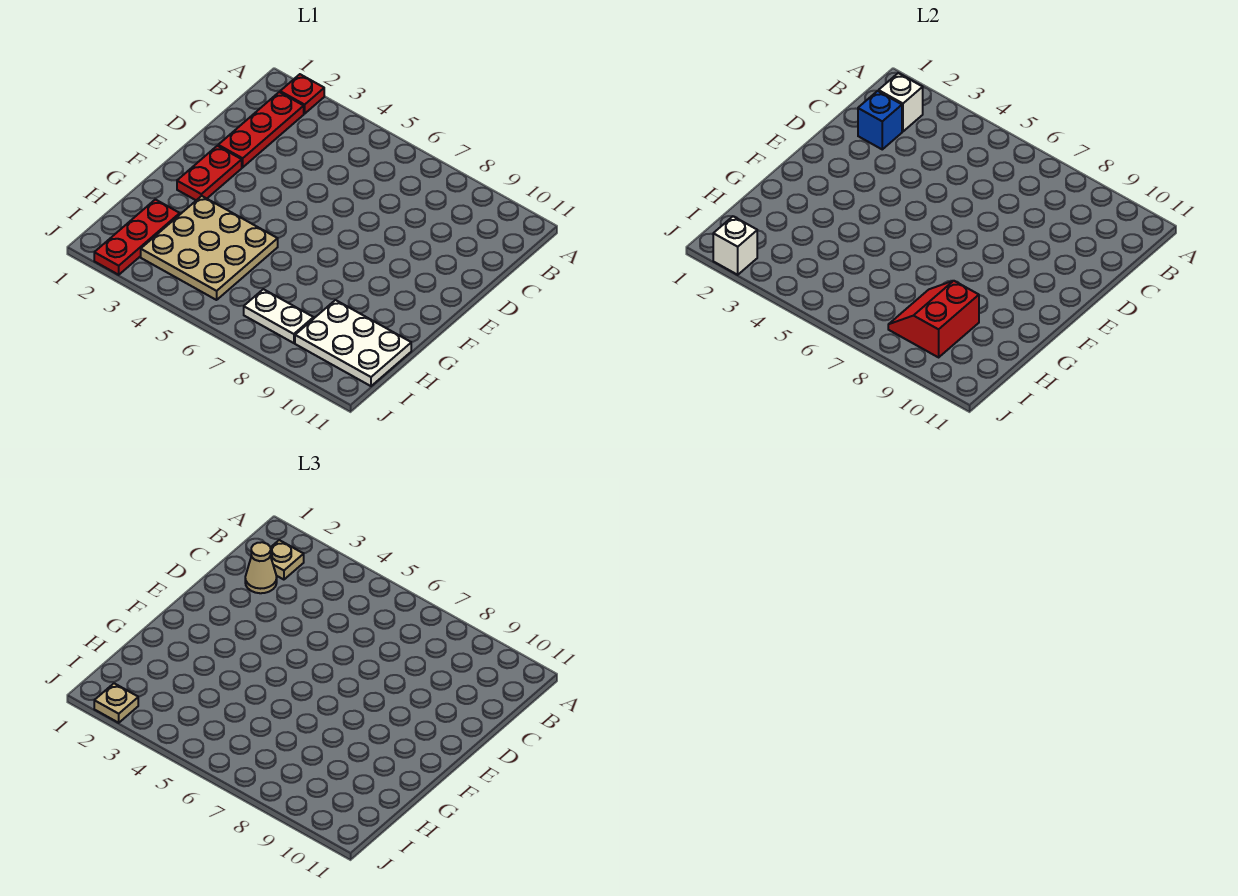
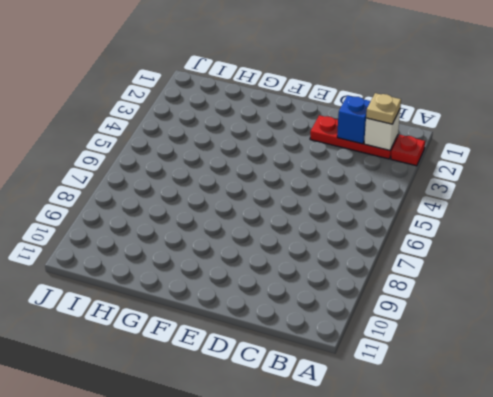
none -> red 1x2 plate [177,146,242,200]
none -> tan 3x3 plate [141,196,278,300]
none -> red 1x3 plate [94,199,180,275]

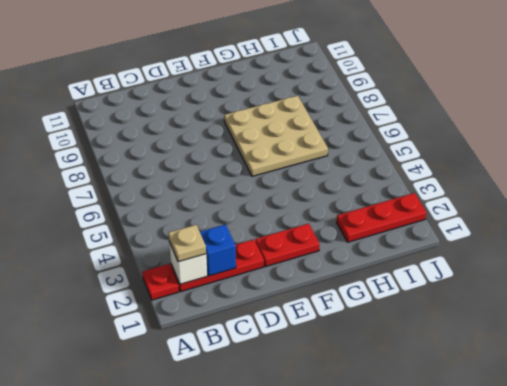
tan 3x3 plate [224,96,328,176] -> tan 3x3 plate moved to [141,196,278,300]
none -> white 2x3 plate [295,300,411,386]
none -> white 1x2 plate [244,289,314,343]
none -> red 2x2 slope [888,281,979,357]

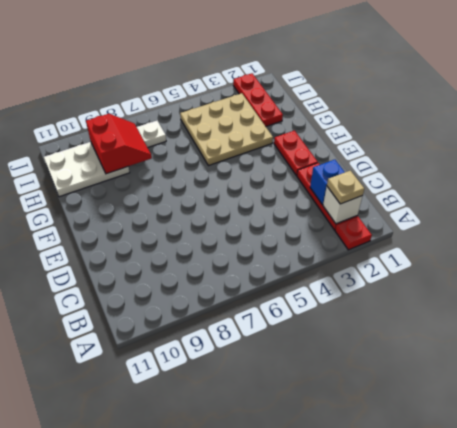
none -> white 1x1 brick [713,216,757,275]
none -> tan 1x1 cone [245,542,277,593]
none -> tan 1x1 plate [94,683,138,723]

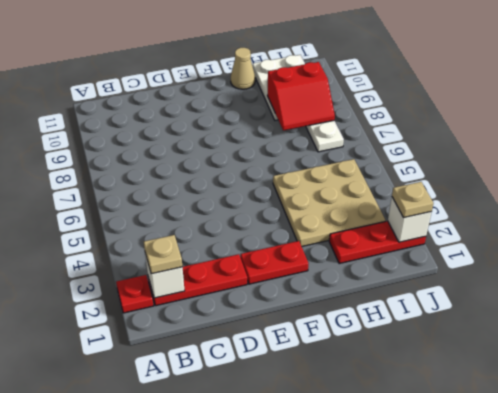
tan 1x1 cone [231,48,255,89] -> tan 1x1 cone moved to [245,542,277,593]
none -> blue 1x1 brick [858,91,902,149]

